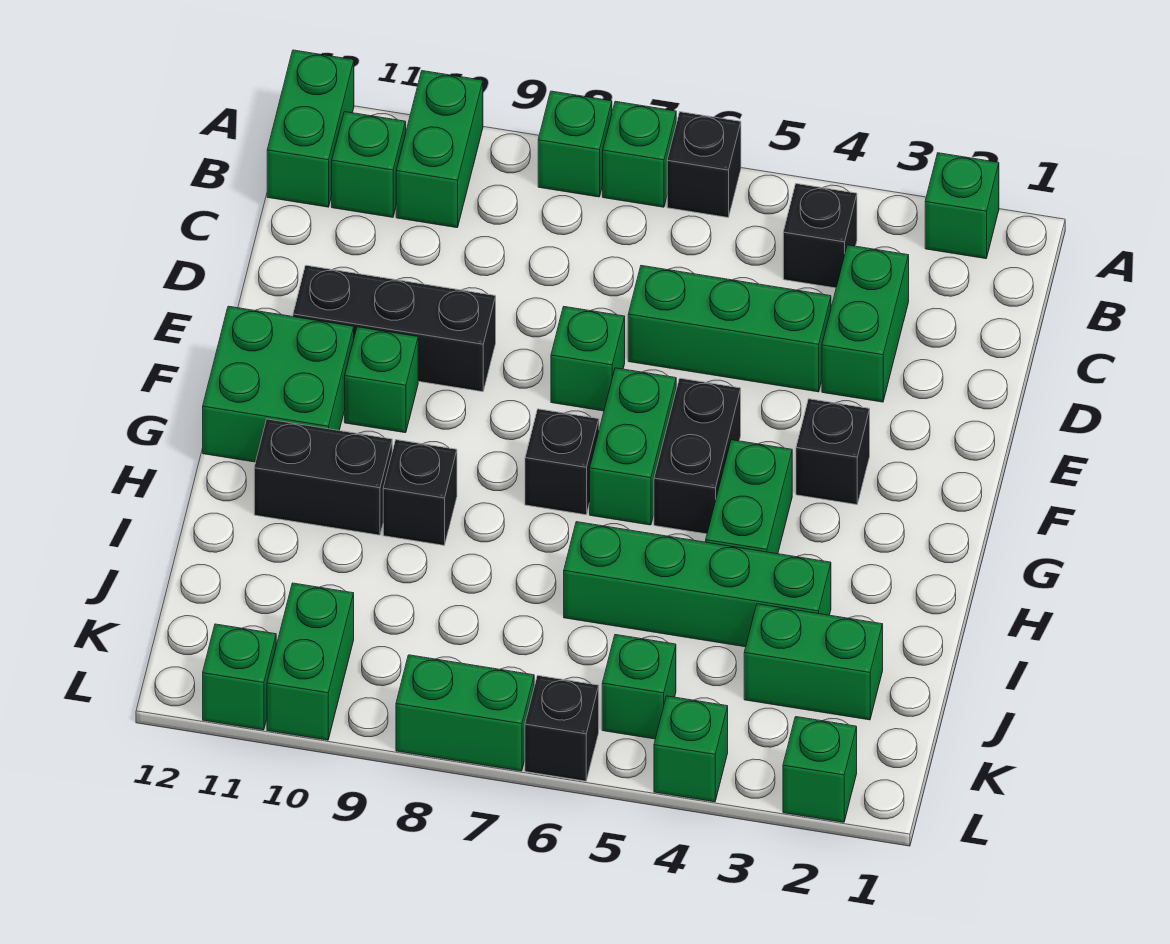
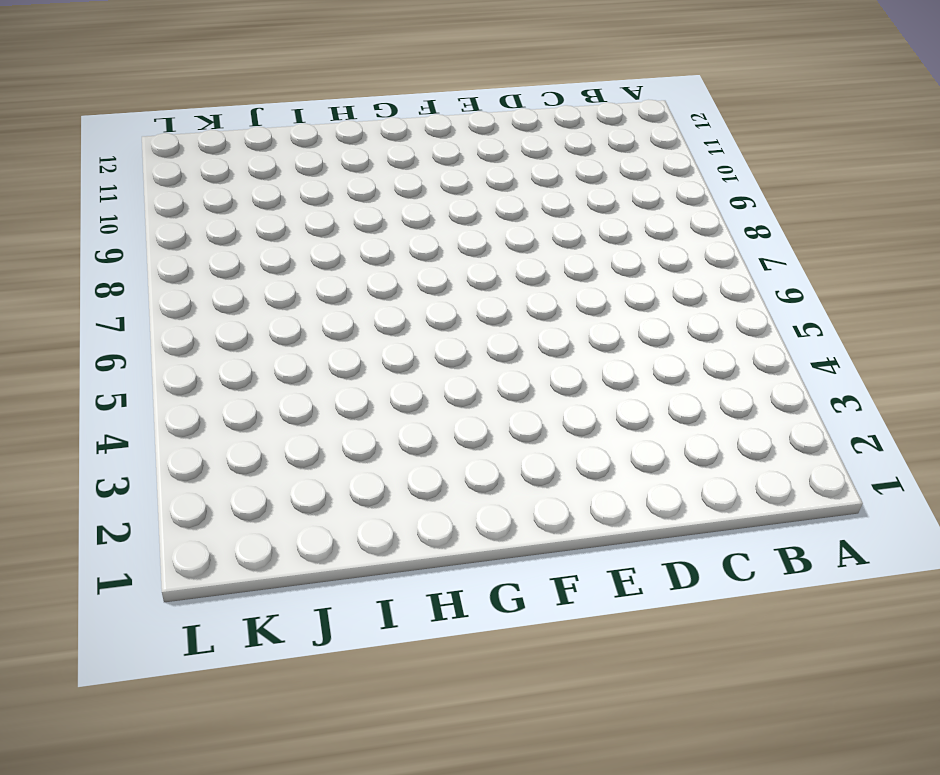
none -> green 1x1 brick [925,153,999,259]
none -> black 1x1 brick [667,112,741,217]
none -> green 1x1 brick [603,101,676,207]
none -> green 1x1 brick [538,91,612,197]

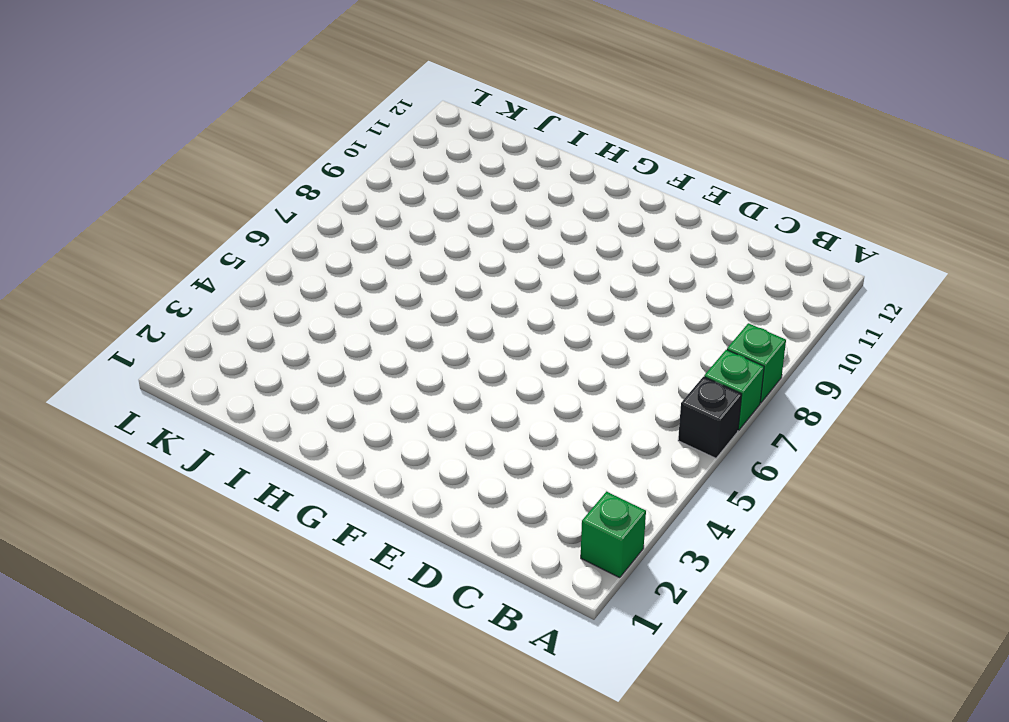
none -> green 1x2 brick [396,71,483,228]
none -> green 1x2 brick [267,50,354,207]
none -> black 1x1 brick [783,184,857,288]
none -> green 1x1 brick [332,112,406,217]

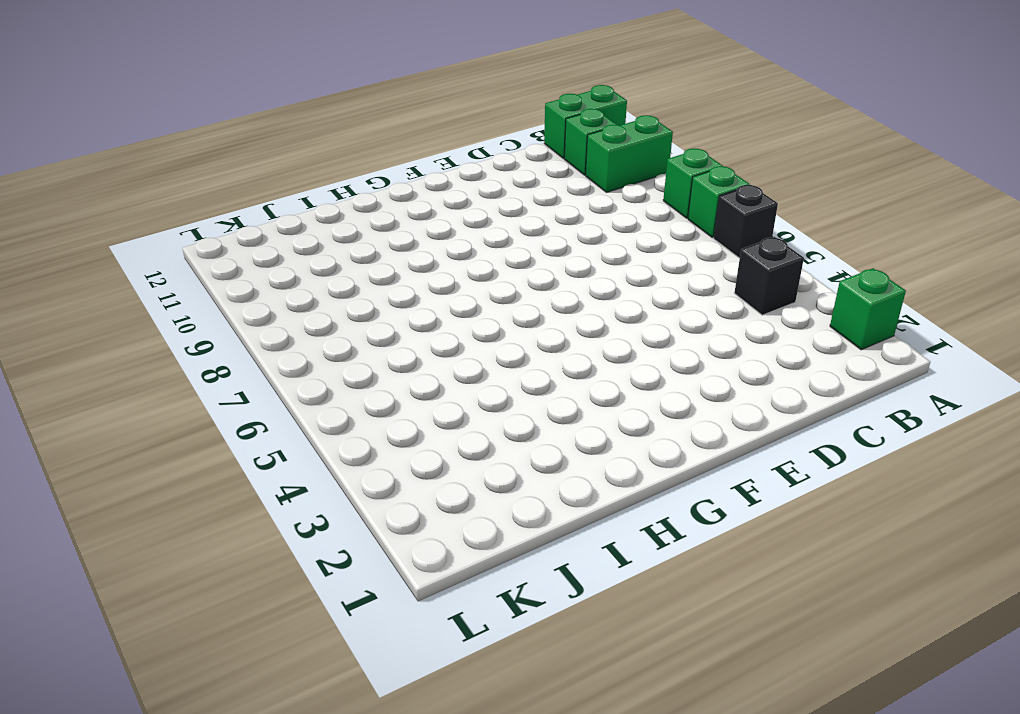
none -> green 1x2 brick [822,245,909,402]
none -> green 1x3 brick [628,266,831,392]
none -> green 1x1 brick [551,307,625,411]
none -> black 1x3 brick [293,265,496,392]

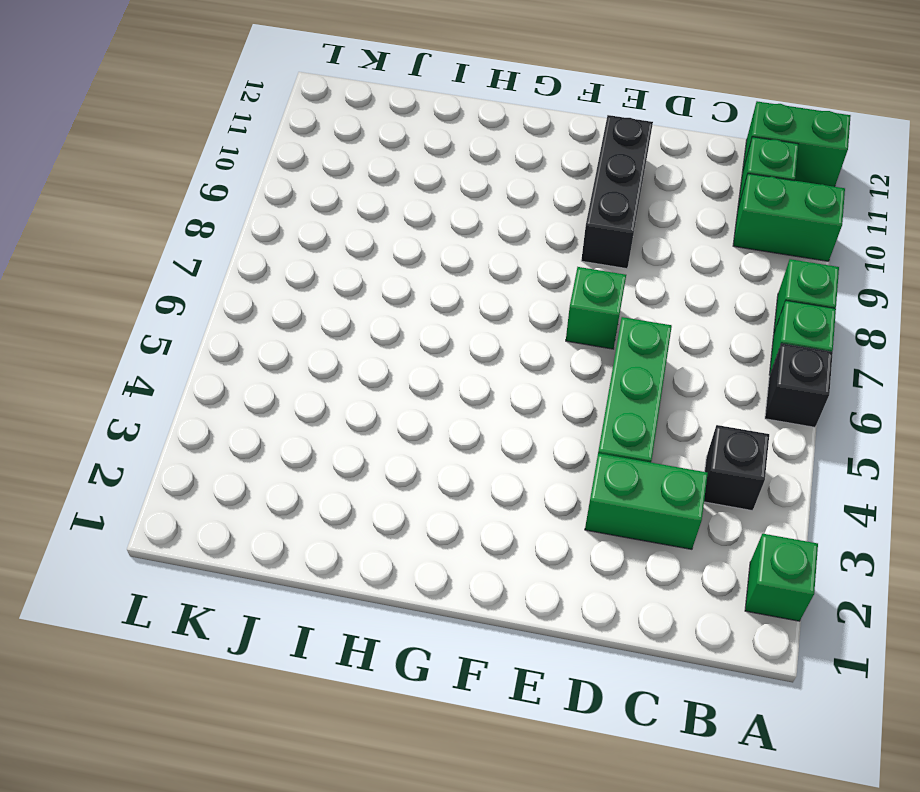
none -> black 1x1 brick [796,399,870,505]
none -> black 1x2 brick [654,378,741,534]
none -> green 1x2 brick [590,368,676,525]
none -> green 1x1 brick [345,327,418,433]

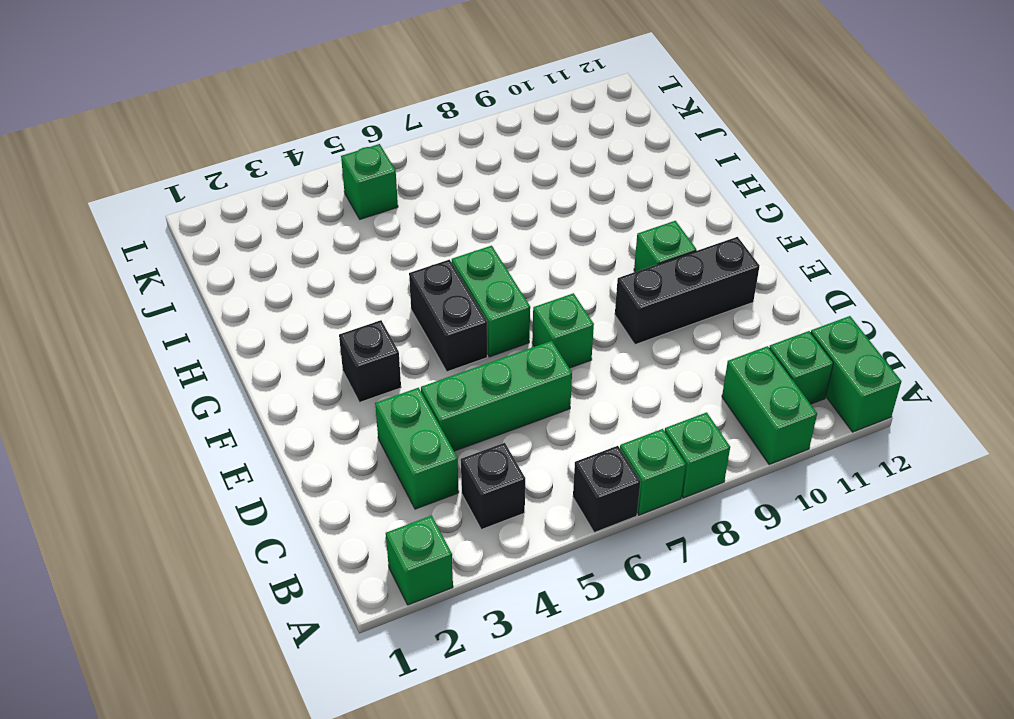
none -> green 2x2 brick [203,306,354,462]
none -> green 1x2 brick [706,440,792,554]
none -> black 1x1 brick [525,409,599,515]
none -> black 1x1 brick [383,440,457,545]

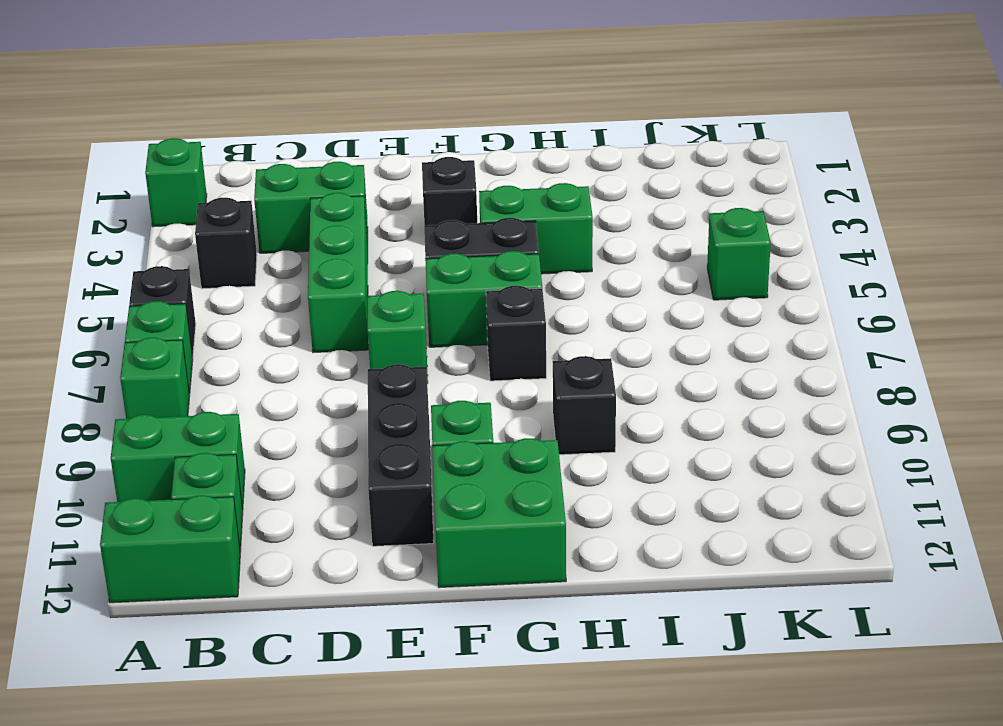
none -> black 1x2 brick [254,419,392,535]
none -> green 1x4 brick [564,522,831,647]
none -> green 1x2 brick [744,604,883,720]
none -> green 1x2 brick [267,583,354,740]

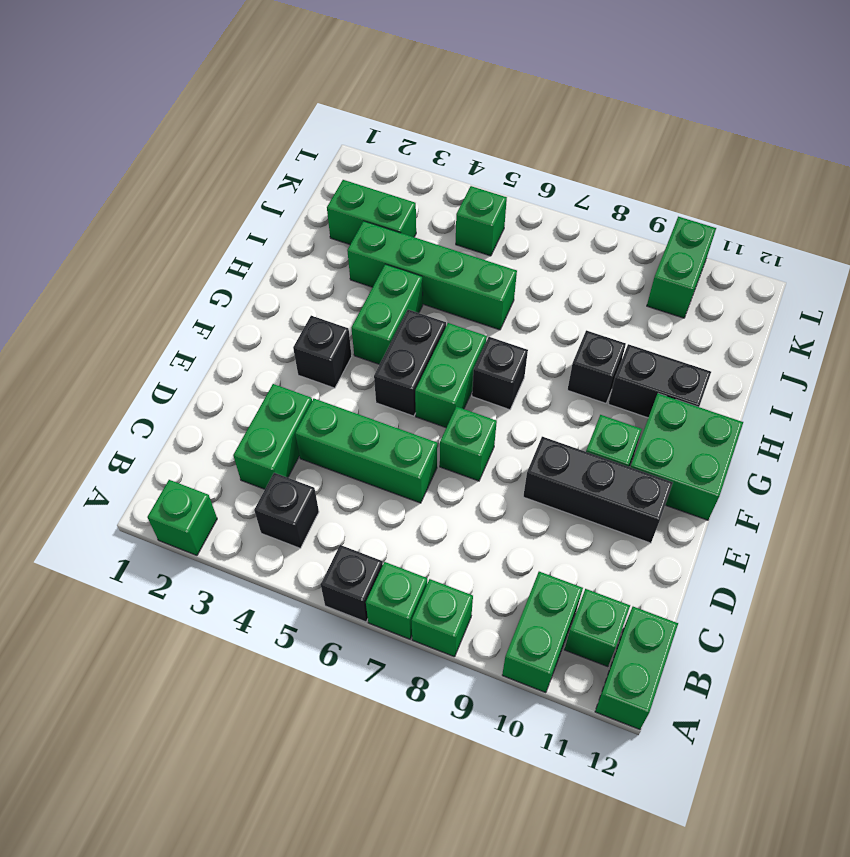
none -> green 1x1 brick [783,717,857,822]
none -> green 1x1 brick [654,696,728,802]
none -> black 1x1 brick [525,676,599,781]
none -> green 1x2 brick [396,655,534,771]

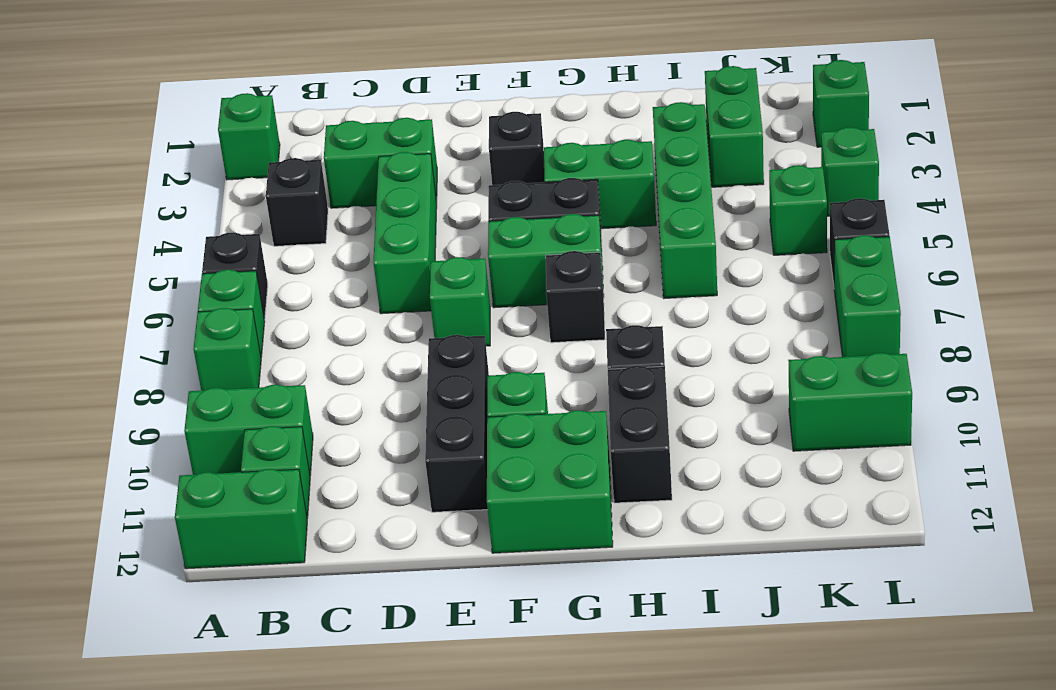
none -> green 1x1 brick [203,624,276,730]

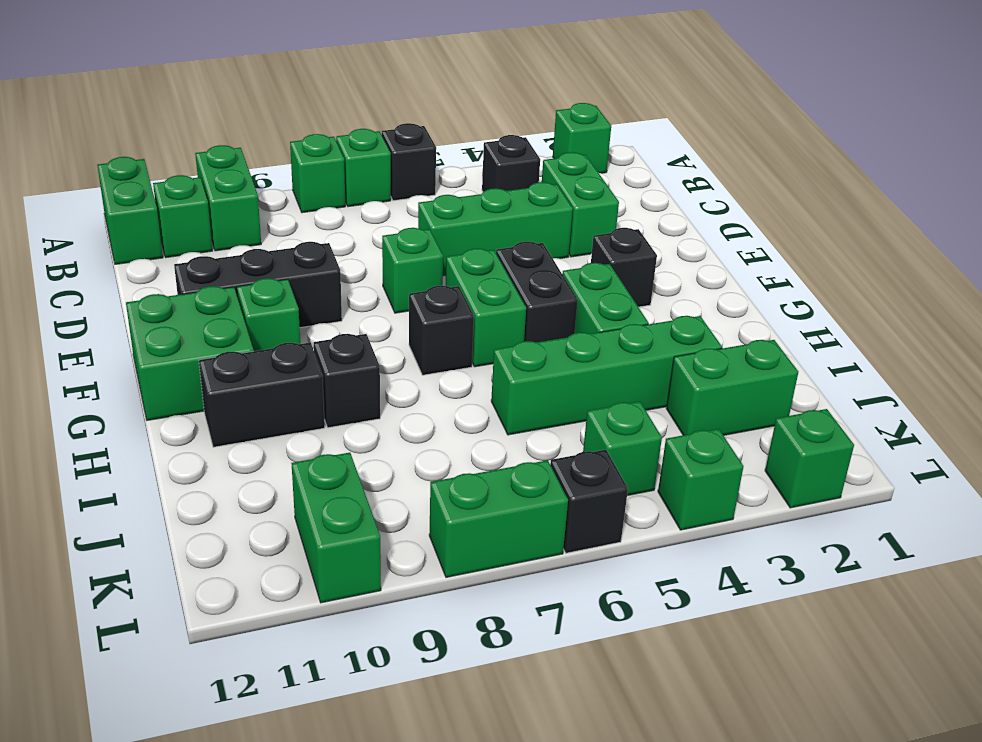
none -> green 1x1 brick [203,624,276,730]

